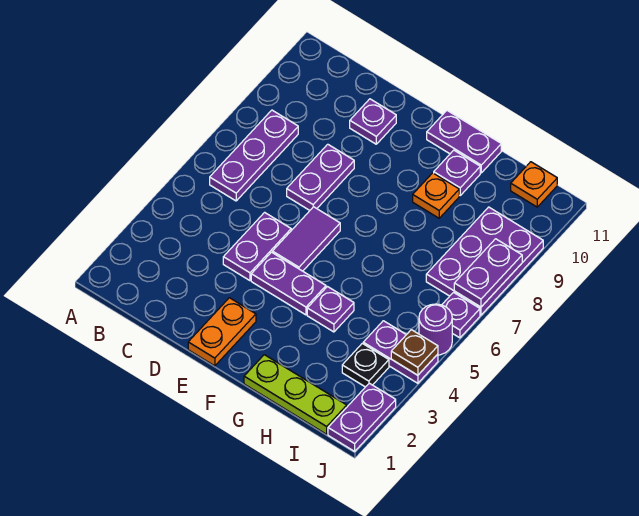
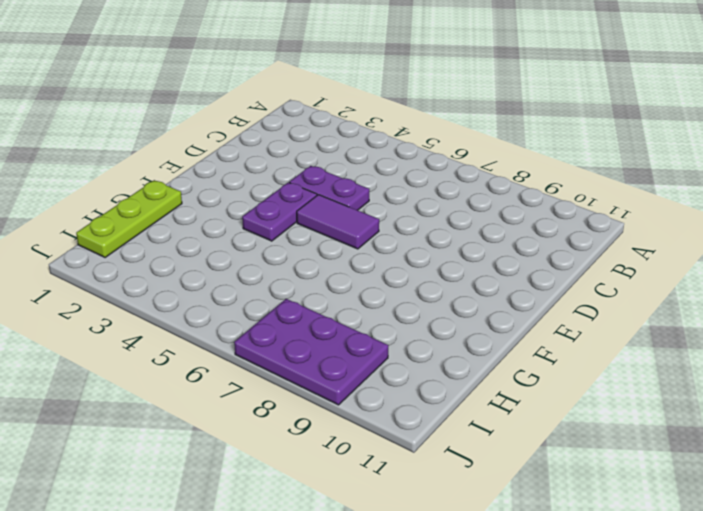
none -> purple 1x3 plate [210,110,298,201]
none -> purple 1x2 plate [287,144,354,210]
none -> purple 1x1 plate [350,99,396,144]

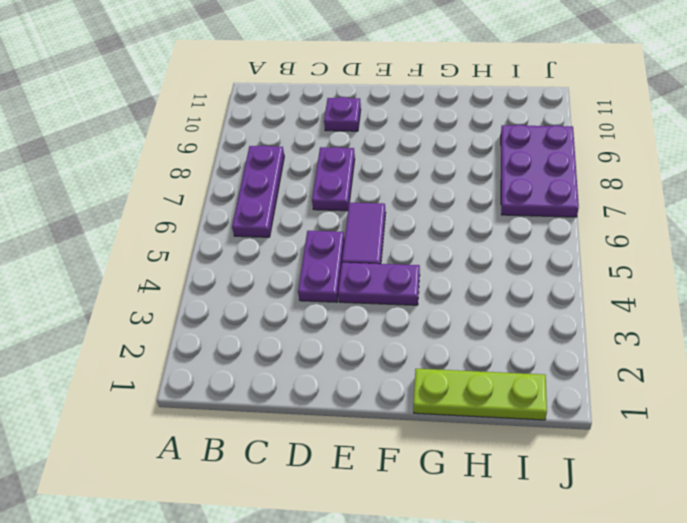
none -> orange 1x2 plate [188,298,256,366]
none -> purple 1x2 plate [427,111,501,173]
none -> purple 1x1 plate [307,287,354,332]

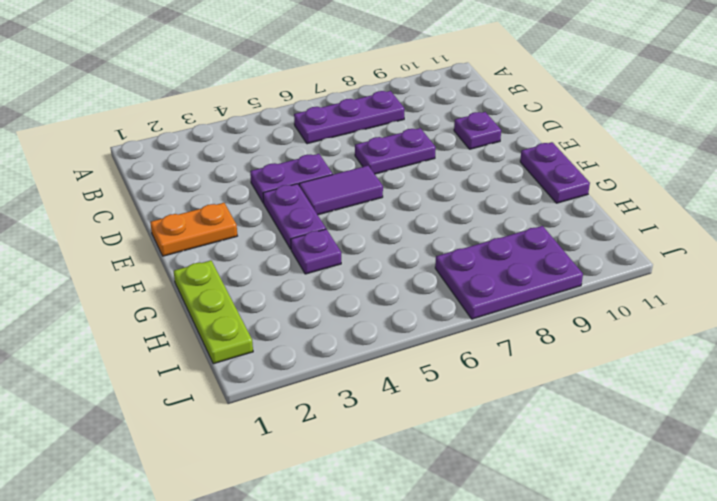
none -> orange 1x1 plate [413,173,459,218]
none -> purple 1x1 plate [434,150,480,195]
none -> black 1x1 plate [342,343,389,387]

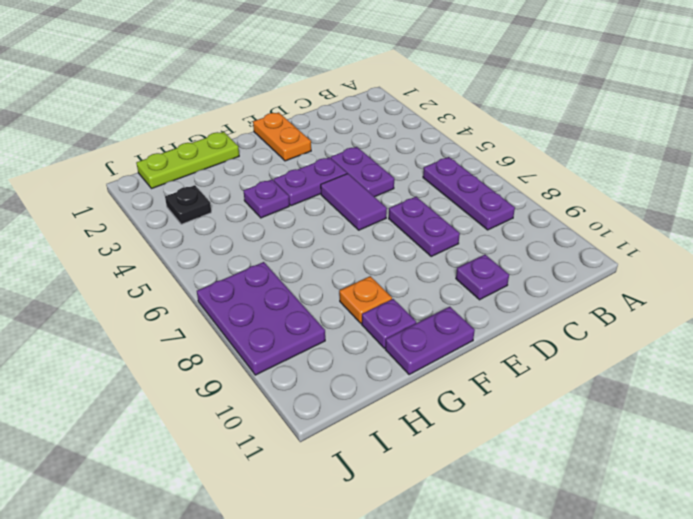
none -> purple 1x2 plate [363,321,438,383]
none -> orange 1x1 plate [511,162,557,207]
none -> purple 1x2 plate [328,383,396,451]

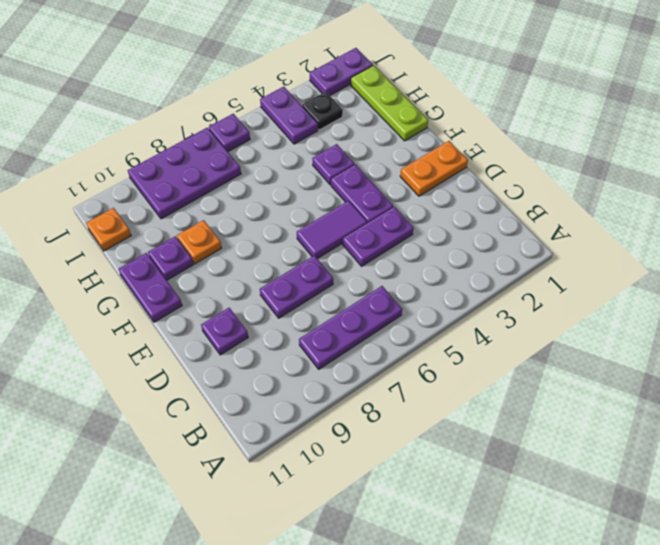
none -> purple 1x1 round brick [419,304,452,355]
none -> brown 1x1 plate [391,330,438,375]
none -> purple 1x2 plate [454,239,522,307]

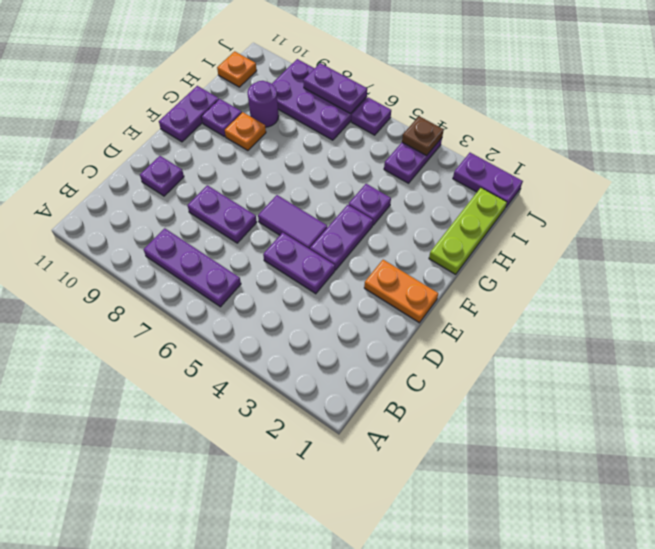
purple 1x1 round brick [248,81,279,127] -> purple 1x1 round brick moved to [419,304,452,355]
none -> black 1x1 plate [342,343,389,387]

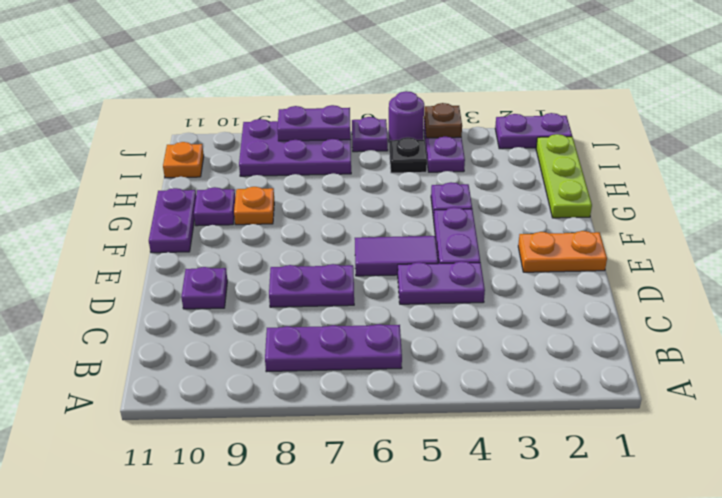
black 1x1 plate [389,137,427,173] -> black 1x1 plate moved to [342,343,389,387]

